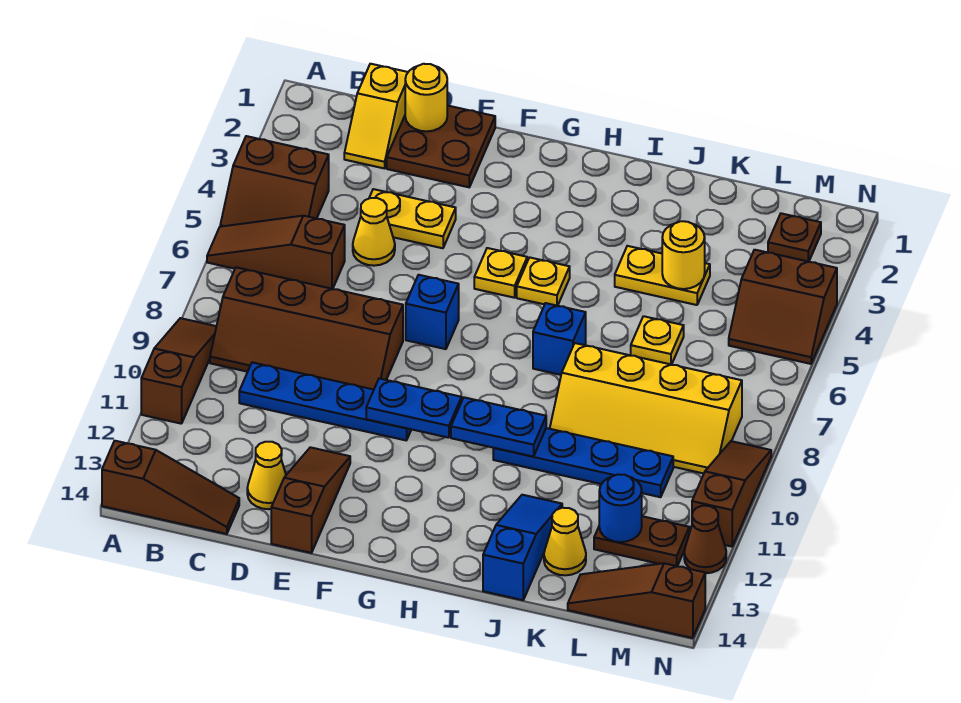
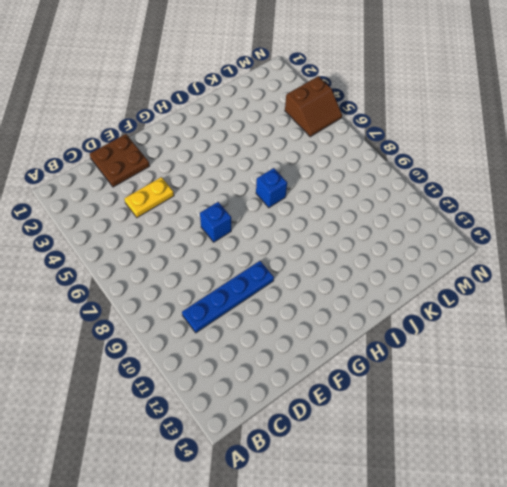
none -> brown 2x2 slope [220,136,329,227]
none -> brown 1x3 slope [207,216,345,289]
none -> brown 1x3 slope [141,318,216,424]
none -> brown 1x3 slope [102,441,239,534]

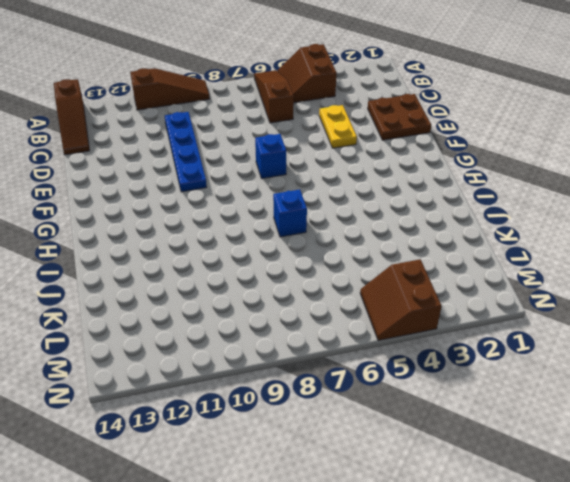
none -> brown 2x4 slope [210,267,403,389]
none -> yellow 1x2 slope [344,64,408,168]
none -> yellow 1x1 cone [353,198,395,266]
none -> yellow 1x1 cone [247,442,286,509]

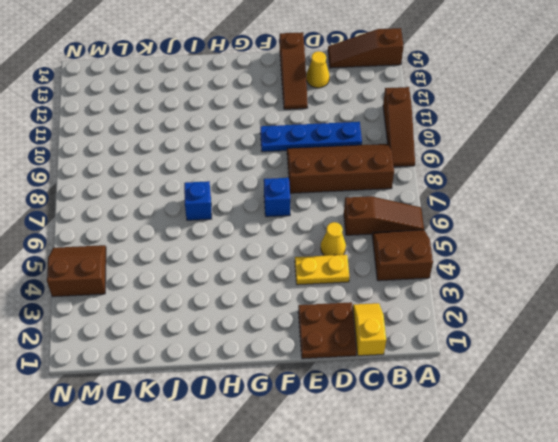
none -> yellow 1x1 plate [474,248,527,298]
none -> yellow 1x1 plate [517,257,570,306]
none -> blue 1x4 plate [493,428,673,497]
none -> yellow 1x2 plate [615,246,710,305]

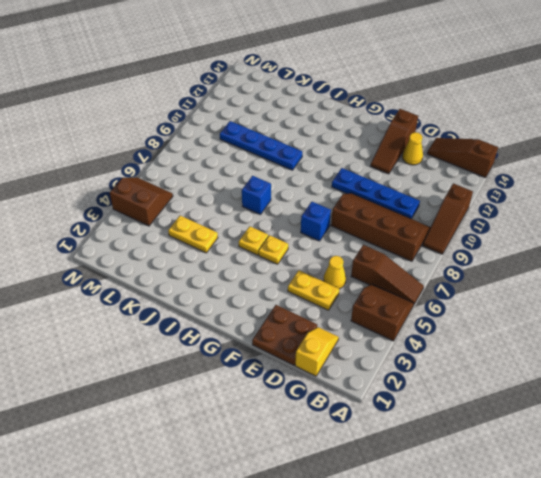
none -> yellow 2x4 slope [550,343,742,474]
none -> blue 1x3 slope [483,495,562,600]
none -> yellow 1x1 plate [631,316,684,365]
none -> yellow 1x1 cone [544,508,586,575]

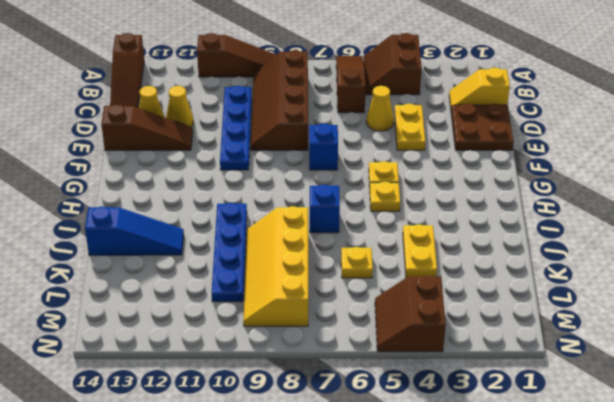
yellow 1x1 cone [166,86,193,127] -> yellow 1x1 cone moved to [544,508,586,575]
none -> brown 1x2 plate [594,516,689,566]
none -> brown 1x3 slope [568,563,705,638]
none -> brown 1x1 plate [768,213,821,262]
none -> brown 1x3 slope [692,441,771,547]

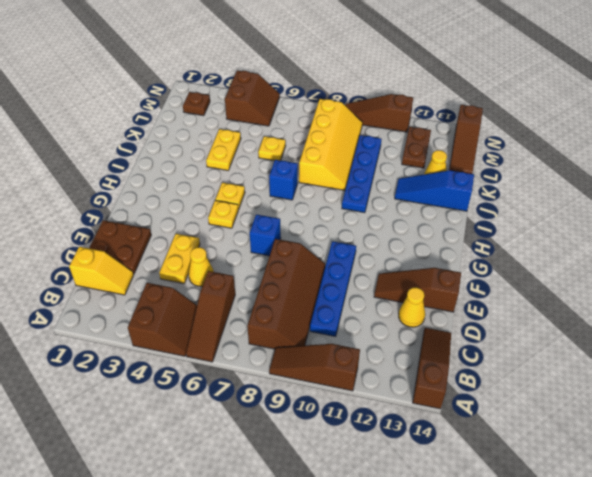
none -> brown 1x1 cone [684,506,726,573]
none -> yellow 1x1 round brick [405,64,447,131]
none -> blue 1x2 plate [366,378,462,438]
none -> blue 1x2 plate [451,397,546,457]

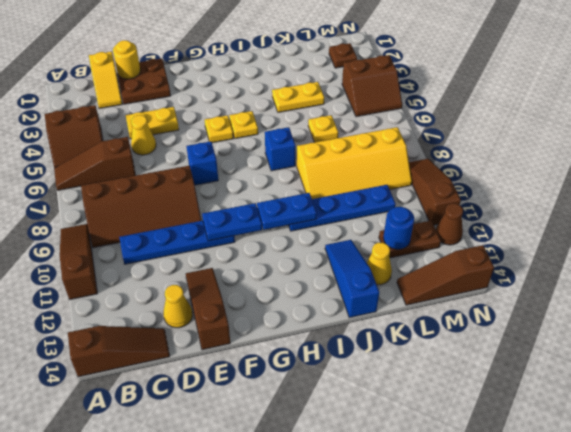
none -> yellow 1x1 round brick [662,221,705,289]

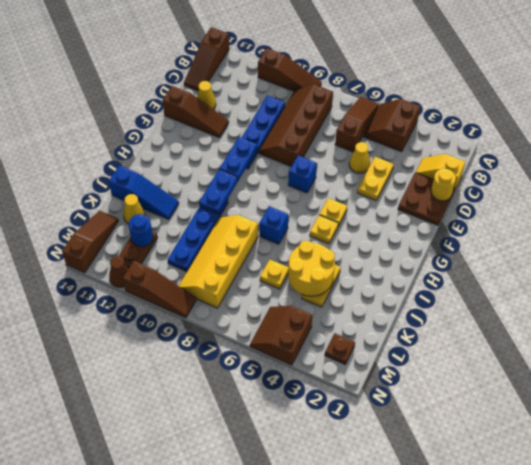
yellow 2x2 round brick [288,241,335,296] -> yellow 1x1 round brick [662,221,705,289]

